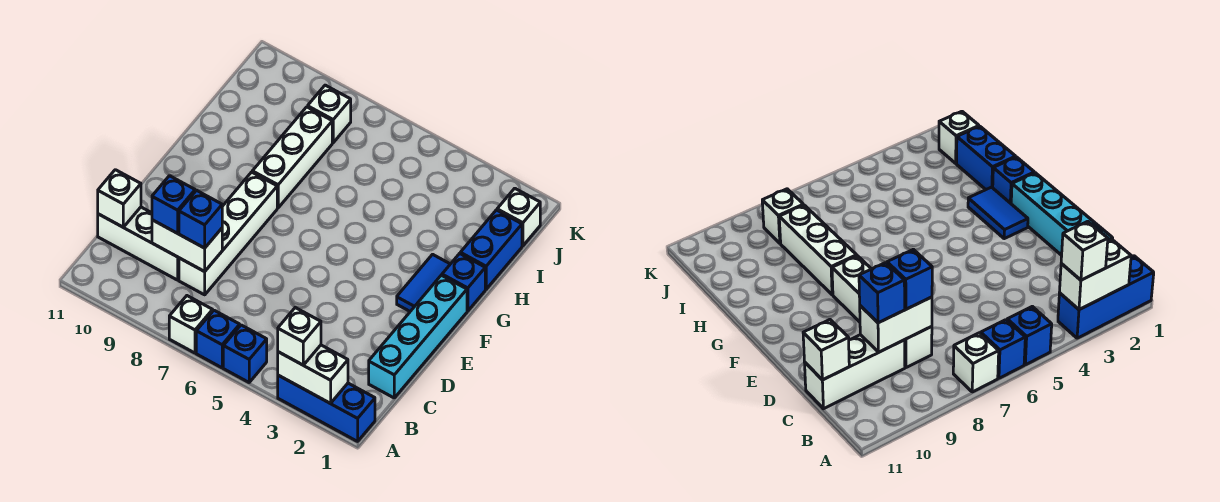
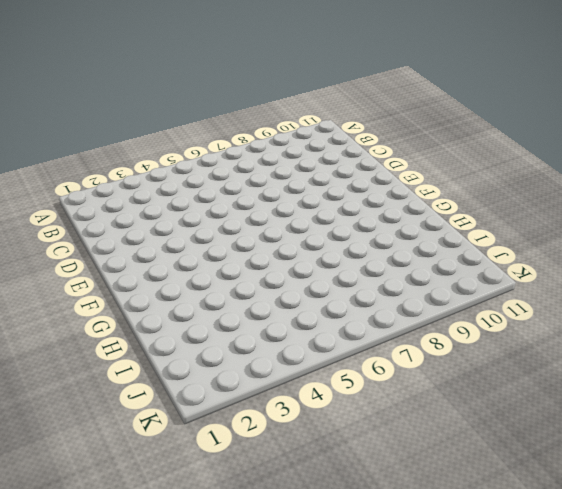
none -> blue 1x3 brick [278,375,375,441]
none -> blue 1x1 brick [223,325,267,382]
none -> blue 1x1 brick [196,310,240,368]

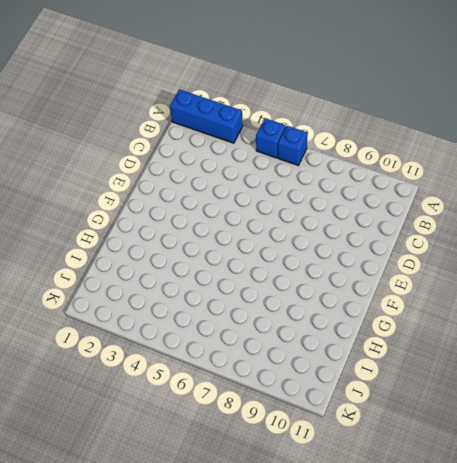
none -> white 1x1 brick [169,296,213,353]
none -> cyan 1x4 brick [369,275,467,398]
none -> white 1x4 brick [179,172,277,295]

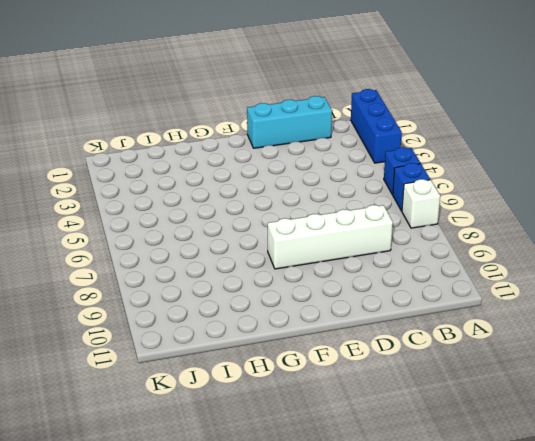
cyan 1x3 brick [247,96,332,148] -> cyan 1x4 brick [369,275,467,398]
none -> white 1x3 brick [98,207,179,280]
none -> blue 1x2 tile [397,254,450,311]
none -> blue 1x1 brick [442,254,485,311]

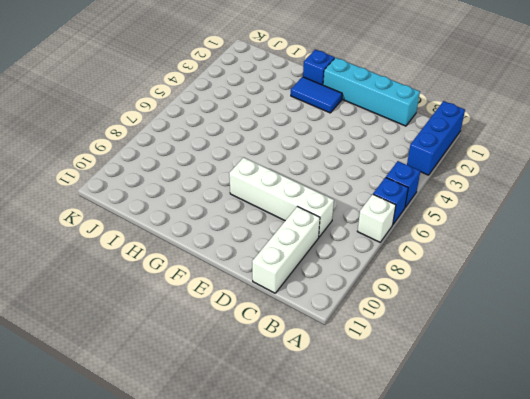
none -> white 1x3 brick [252,107,332,208]
none -> blue 1x2 brick [460,210,522,289]
none -> white 1x1 brick [497,188,540,246]

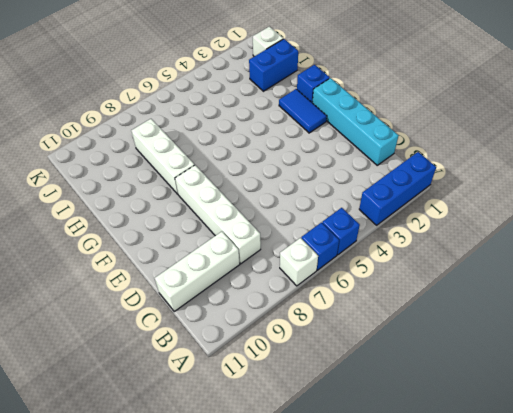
blue 1x2 brick [249,39,298,91] -> blue 1x2 brick turned to [460,210,522,289]
none -> white 1x1 brick [308,85,351,143]
none -> white 1x2 brick [278,345,348,403]
none -> white 1x2 brick [152,220,222,272]

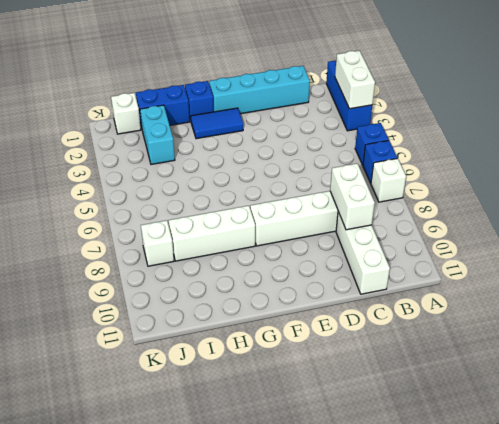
cyan 1x2 brick [140,105,175,164] -> none
none -> white 1x1 brick [98,170,141,227]
none -> white 1x1 brick [278,308,321,365]
none -> blue 1x1 brick [179,190,222,248]

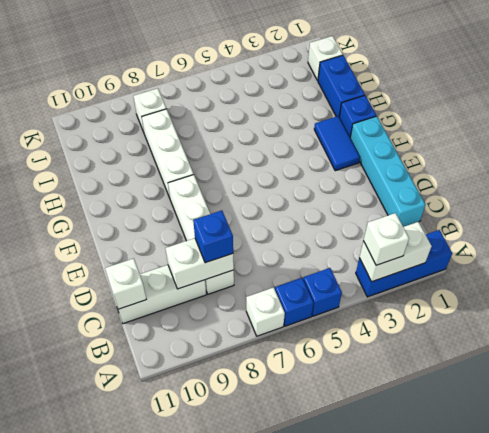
none -> blue 1x1 brick [152,176,195,233]

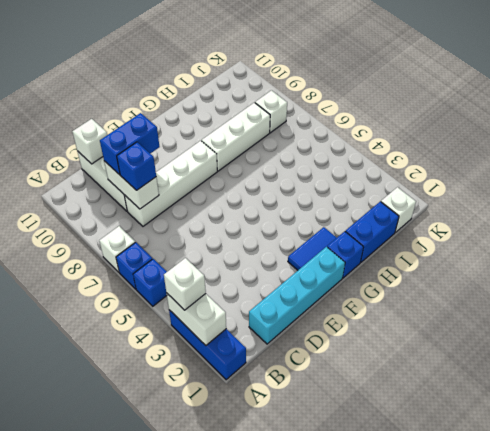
blue 1x2 brick [100,113,160,175] -> blue 1x1 brick [152,176,195,233]

